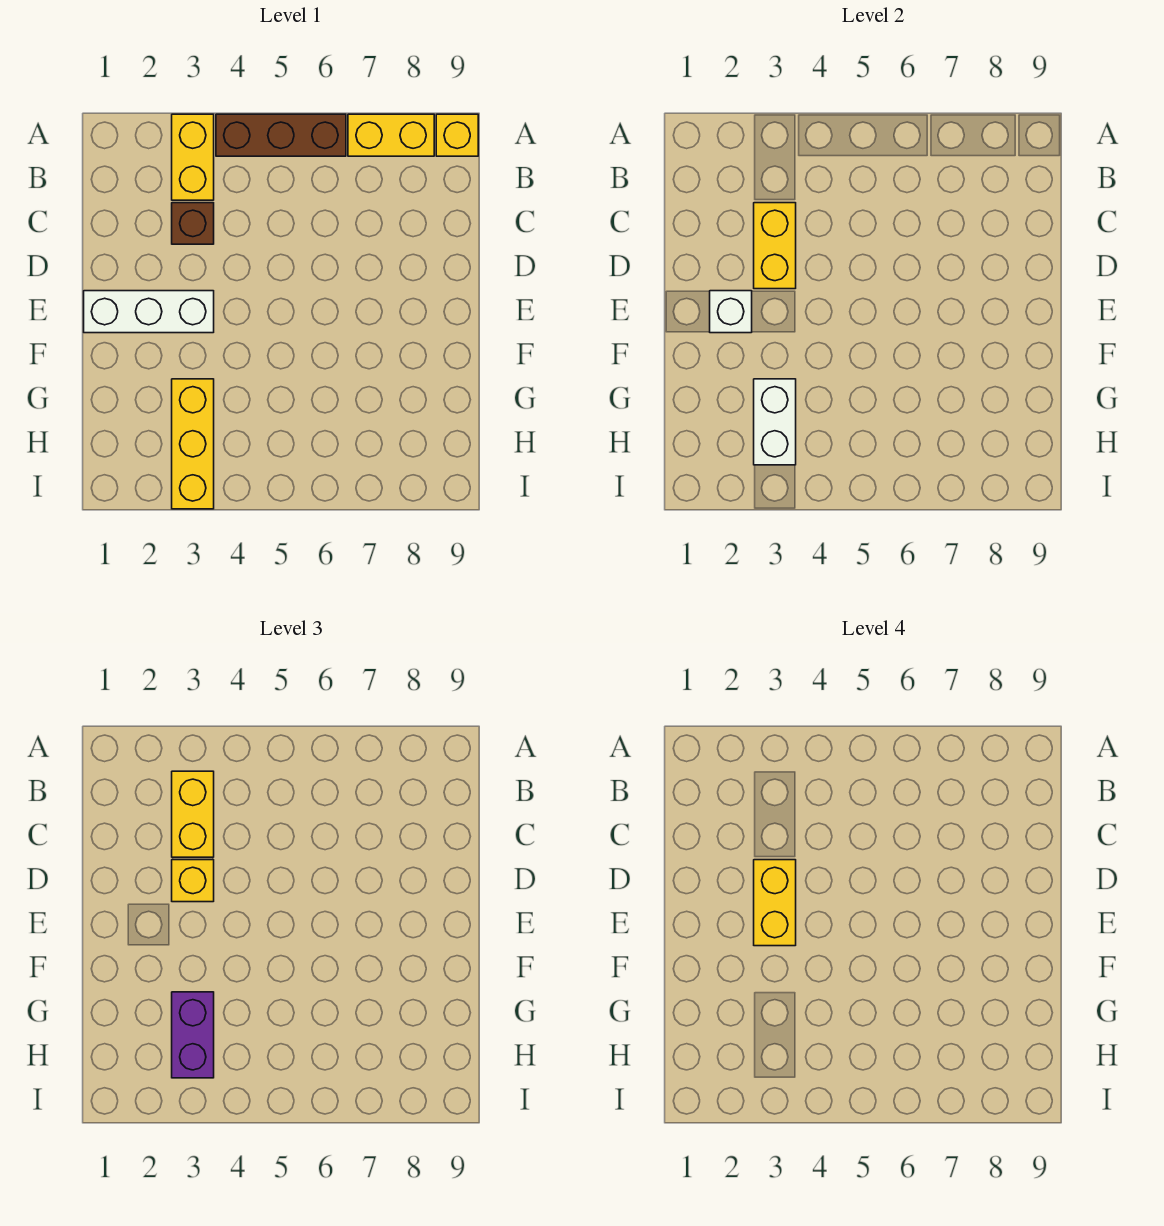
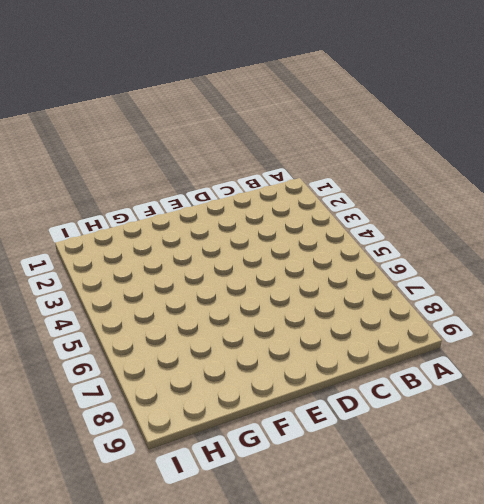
none -> yellow 1x2 brick [172,114,214,200]
none -> brown 1x3 brick [216,114,346,156]
none -> yellow 1x2 brick [348,114,434,156]

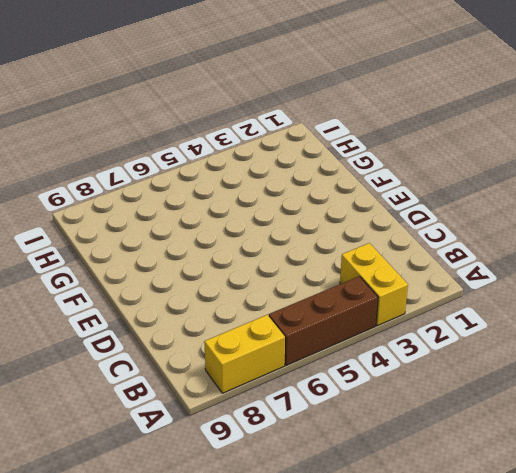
none -> yellow 1x1 brick [436,114,478,156]
none -> brown 1x1 brick [172,203,214,244]
none -> white 1x3 brick [84,291,214,333]

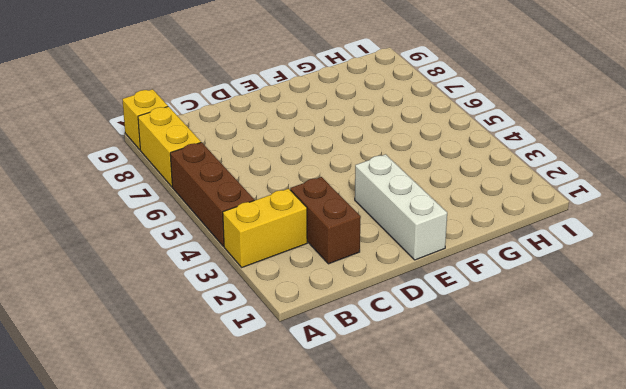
brown 1x2 brick [290,177,361,264] -> brown 1x1 brick [172,203,214,244]
none -> yellow 1x3 brick [172,379,214,509]
none -> yellow 1x2 brick [754,203,796,289]
none -> white 1x1 brick [710,291,752,333]

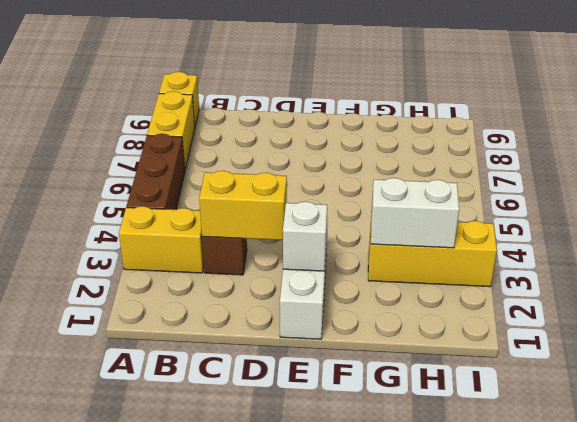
none -> yellow 1x2 brick [172,771,214,857]
none -> yellow 1x1 brick [172,860,214,902]
none -> purple 1x2 brick [172,992,214,1078]

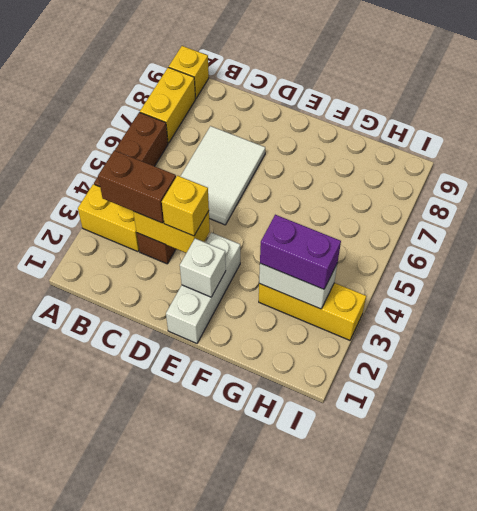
brown 1x2 brick [98,150,176,223] -> yellow 1x2 brick [172,771,214,857]
white 2x3 tile [180,126,265,225] -> none
none -> yellow 1x2 brick [754,860,796,946]

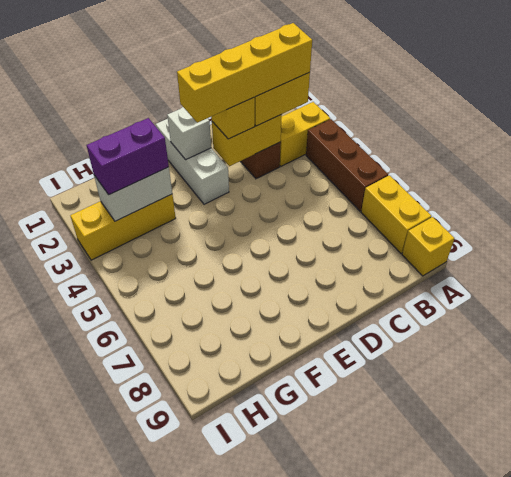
yellow 1x4 brick [177,23,312,123] -> yellow 1x2 brick [754,860,796,946]

